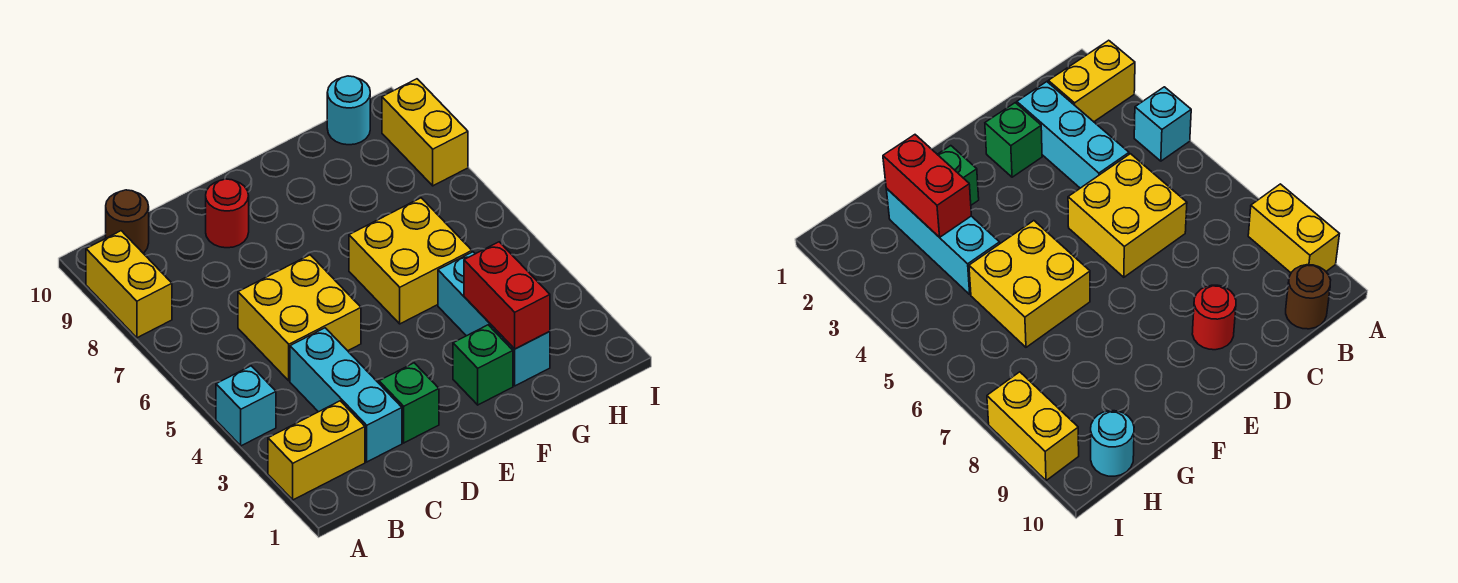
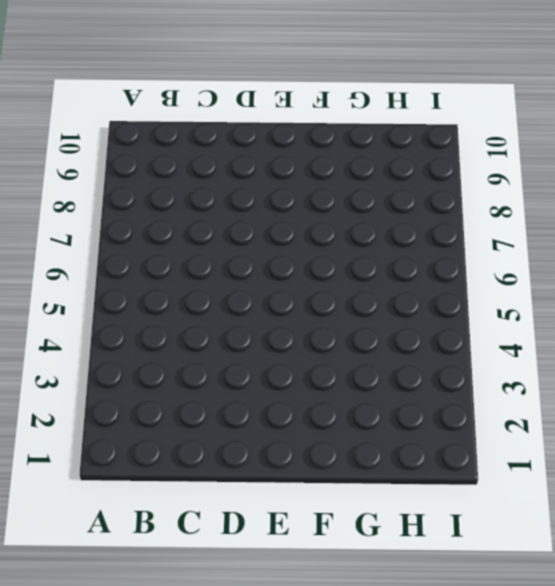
none -> yellow 1x2 brick [268,401,365,500]
none -> cyan 1x1 brick [216,366,276,446]
none -> yellow 1x2 brick [86,231,172,338]

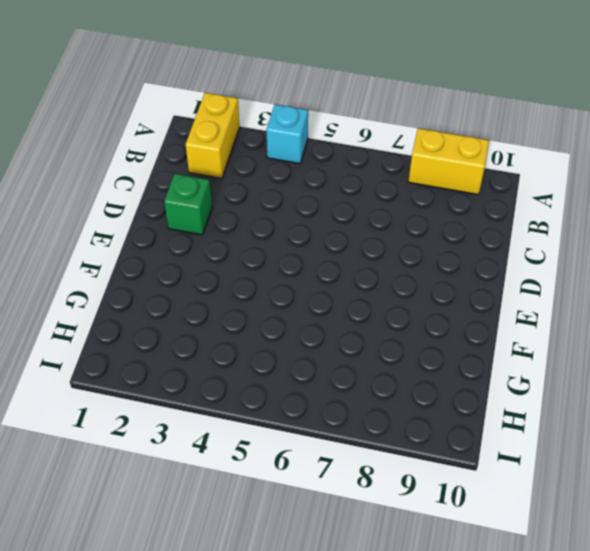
none -> brown 1x1 round brick [106,190,149,253]
none -> cyan 1x3 brick [290,328,402,462]
none -> yellow 2x2 brick [238,255,361,381]

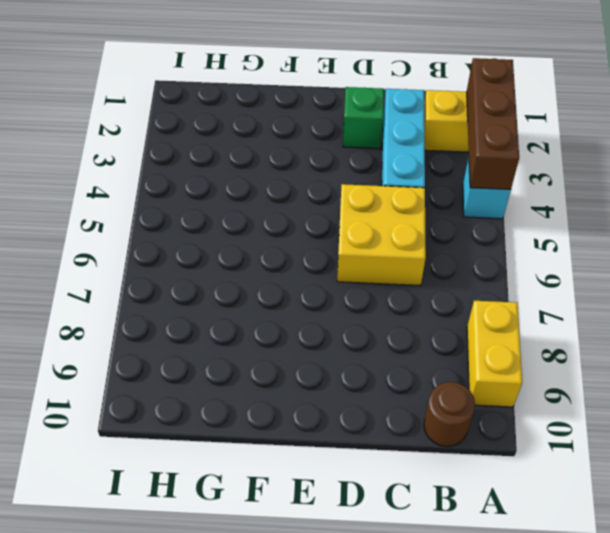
brown 1x3 brick [467,58,519,189] -> none
none -> red 1x1 round brick [206,179,249,248]
none -> green 1x1 brick [453,325,513,405]
none -> yellow 2x2 brick [349,198,472,324]

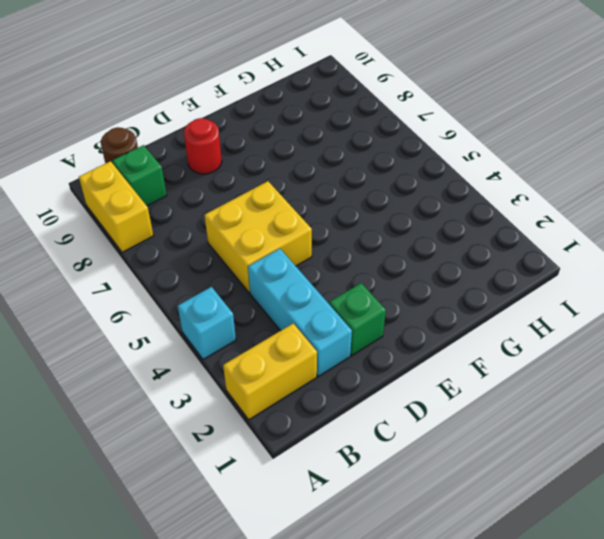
green 1x1 brick [112,145,167,206] -> green 1x1 brick moved to [453,325,513,405]
none -> yellow 2x2 brick [349,198,472,324]
none -> cyan 1x3 brick [438,252,550,386]
none -> cyan 1x1 round brick [327,76,370,145]

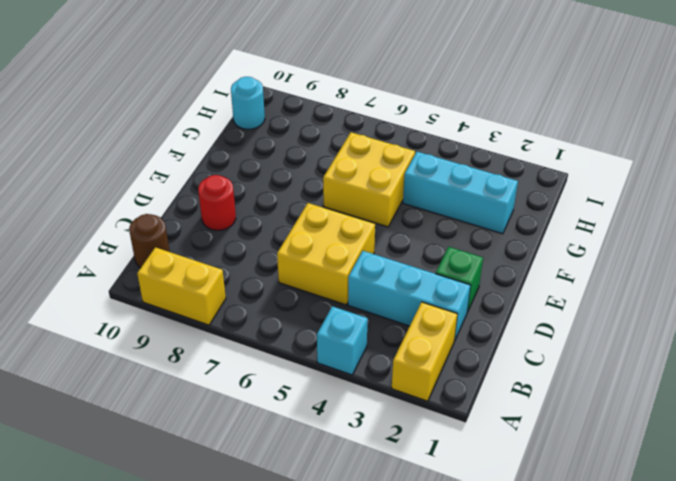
none -> green 1x1 brick [453,325,513,405]
none -> yellow 1x2 brick [382,79,468,186]
none -> red 1x2 brick [464,242,550,349]

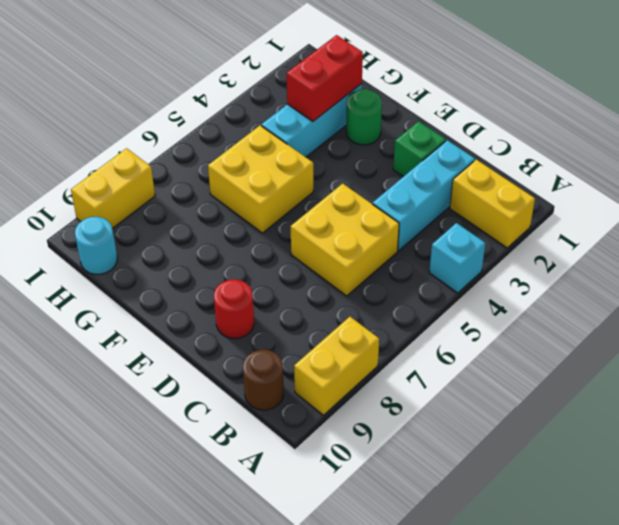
green 1x1 round brick [346,89,382,145] -> green 1x1 brick [453,325,513,405]

